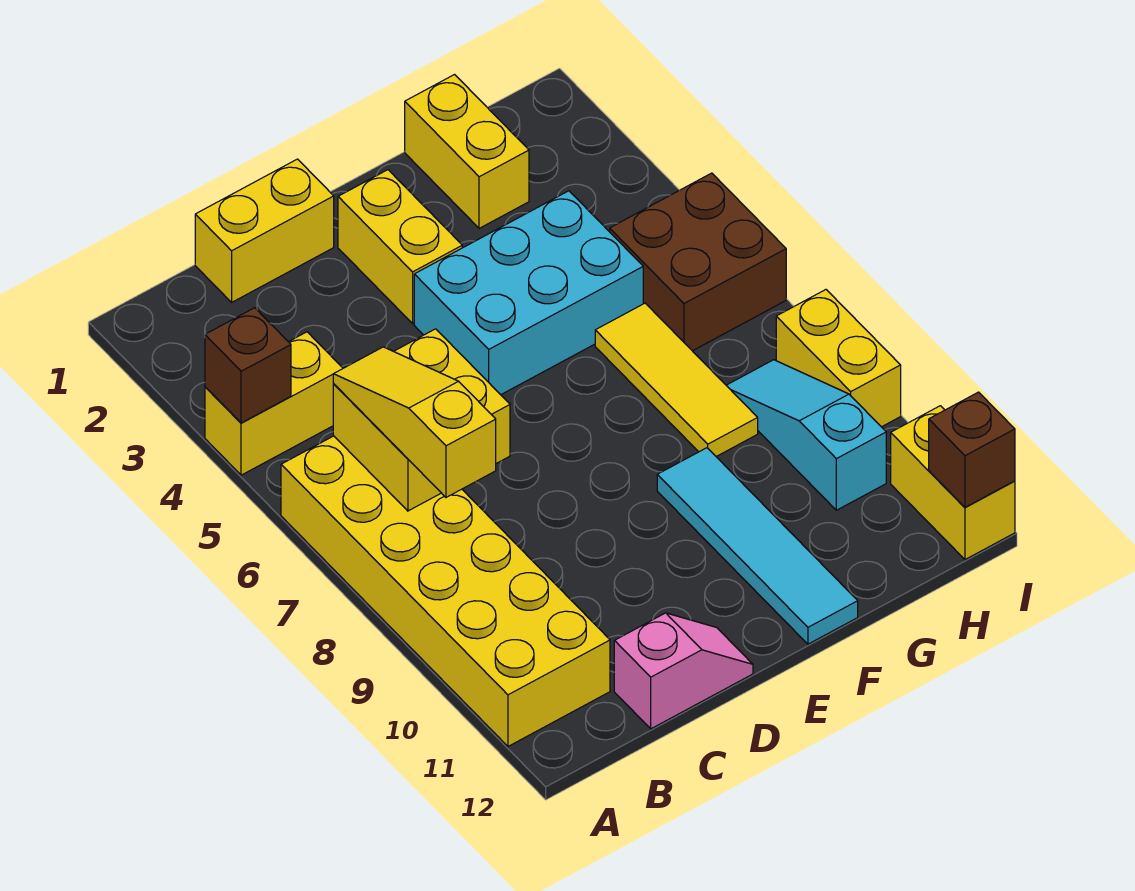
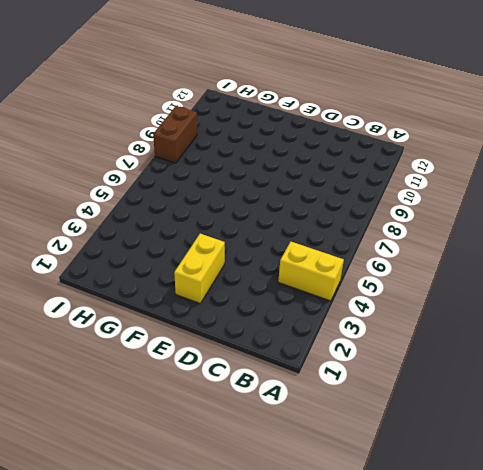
brown 1x2 brick [153,106,197,163] -> yellow 1x2 brick [776,290,901,427]
none -> yellow 2x6 brick [281,436,610,746]
none -> yellow 1x2 brick [195,159,334,302]
none -> pink 1x2 slope [614,613,753,729]

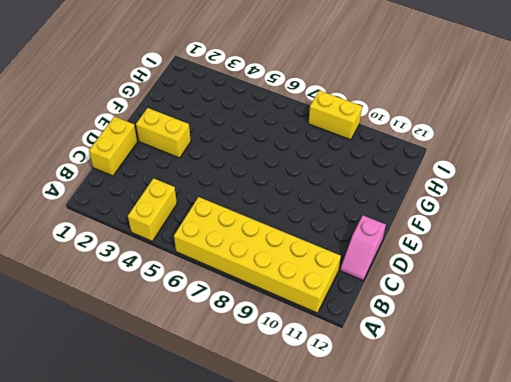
pink 1x2 slope [340,216,386,280] -> pink 1x2 slope turned to [614,613,753,729]
none -> cyan 2x3 brick [414,191,643,395]
none -> cyan 1x4 tile [657,448,858,644]
none -> yellow 1x2 brick [405,75,529,228]

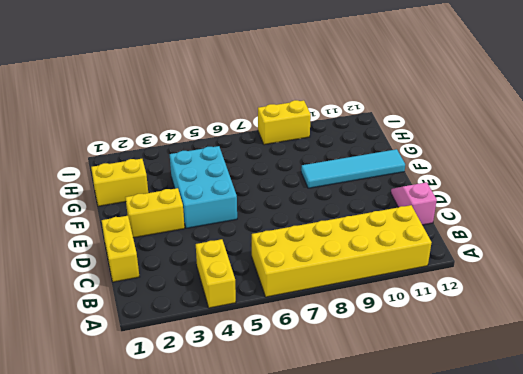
none -> yellow 1x3 tile [595,303,758,457]
none -> brown 2x2 brick [610,173,786,351]
none -> cyan 1x3 slope [726,360,886,510]

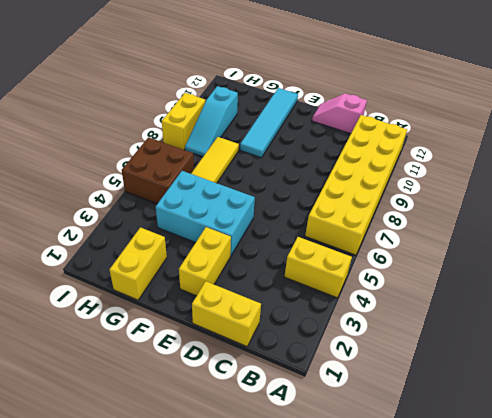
none -> yellow 1x2 brick [891,406,1015,560]
none -> brown 1x1 brick [205,308,291,423]
none -> yellow 2x2 brick [333,329,510,511]

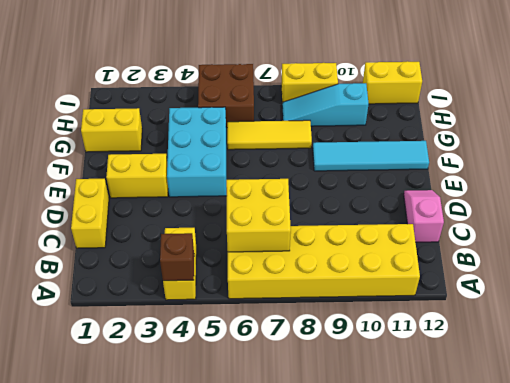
none -> brown 1x1 brick [929,392,1015,507]
none -> yellow 1x3 slope [333,347,496,497]

